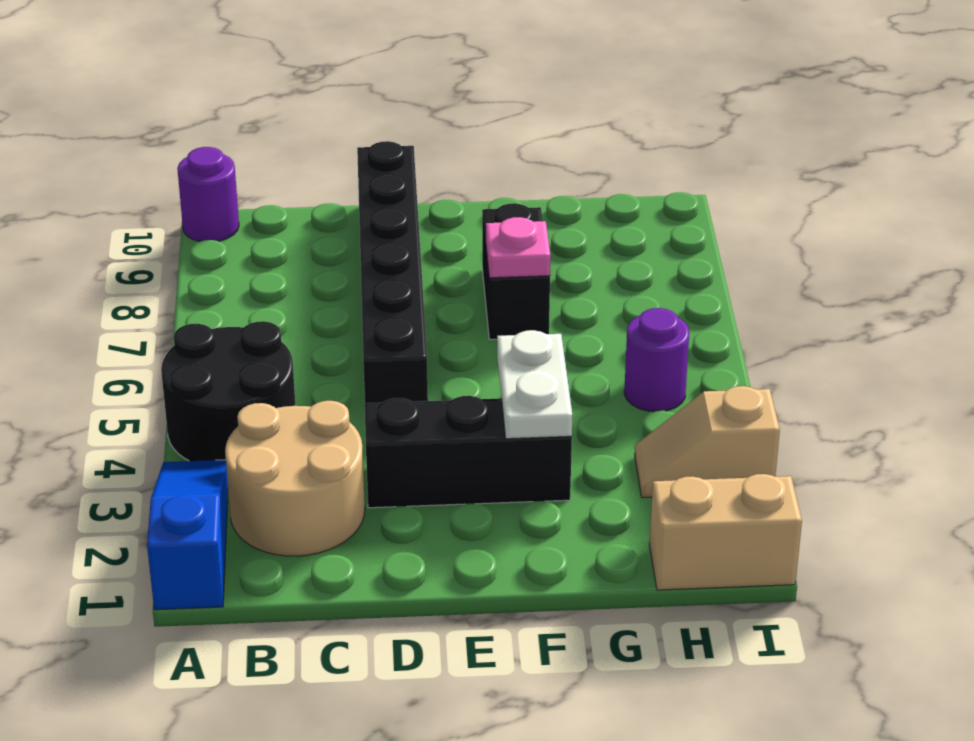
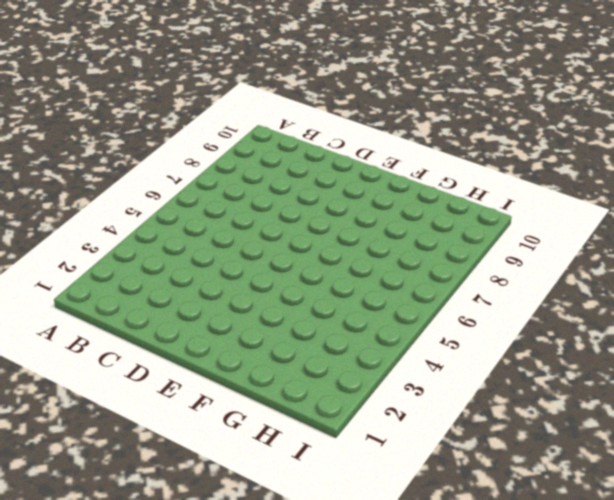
none -> blue 1x3 slope [147,460,228,610]
none -> black 2x2 round brick [161,321,295,461]
none -> purple 1x1 round brick [177,147,239,241]

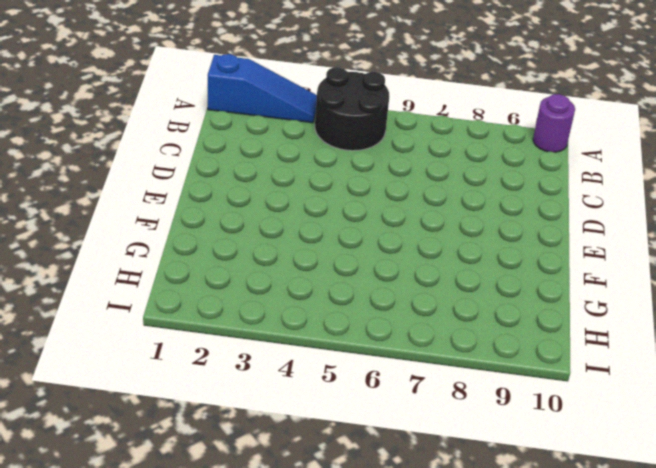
none -> tan 2x2 round brick [225,401,365,556]
none -> black 1x3 brick [365,396,572,508]
none -> black 1x6 brick [357,141,428,403]

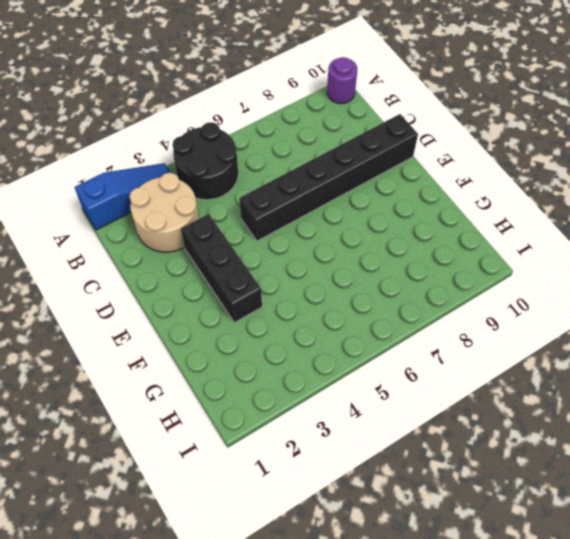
none -> black 1x2 brick [482,203,550,339]
none -> tan 1x2 brick [649,474,802,590]
none -> tan 1x2 slope [635,386,780,498]

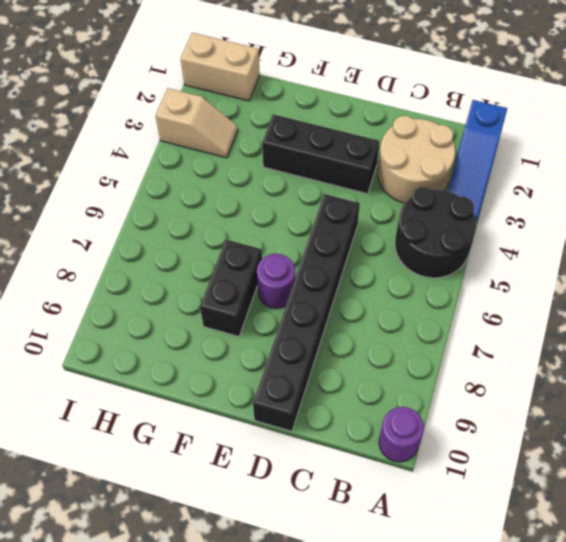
purple 1x1 round brick [257,254,295,309] -> purple 1x1 round brick moved to [624,308,689,412]
none -> white 1x2 plate [497,330,572,439]
none -> pink 1x1 plate [486,217,551,278]

